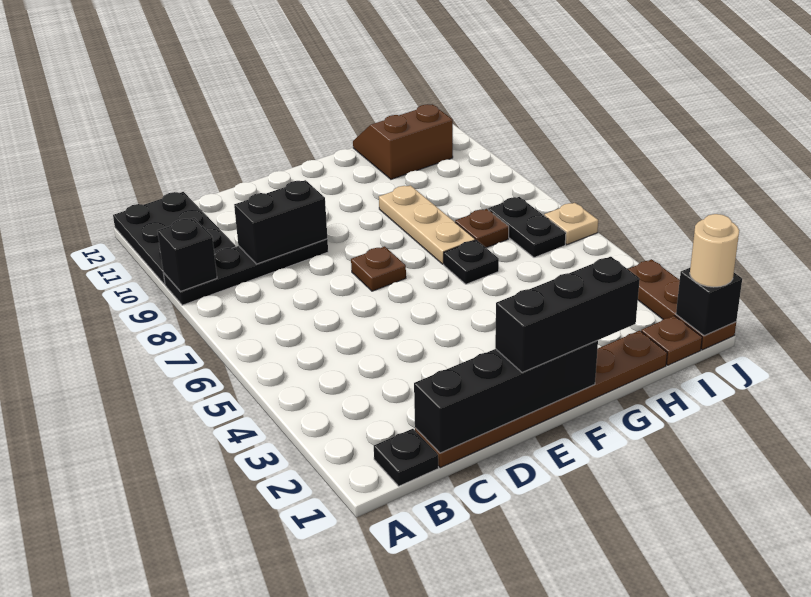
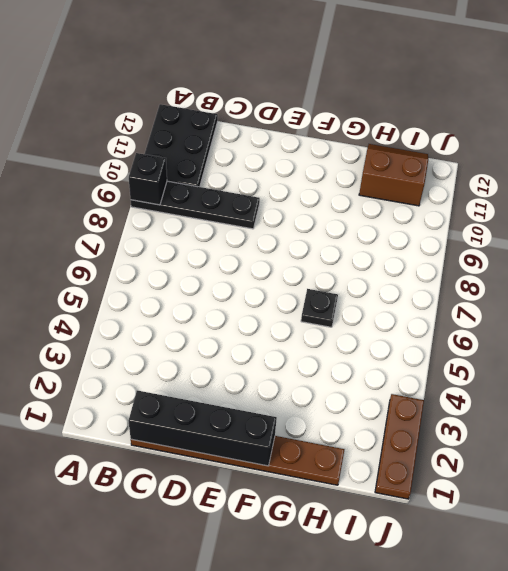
none -> black 1x1 plate [374,429,438,486]
none -> brown 1x1 plate [351,246,406,291]
none -> tan 1x3 plate [379,185,475,264]

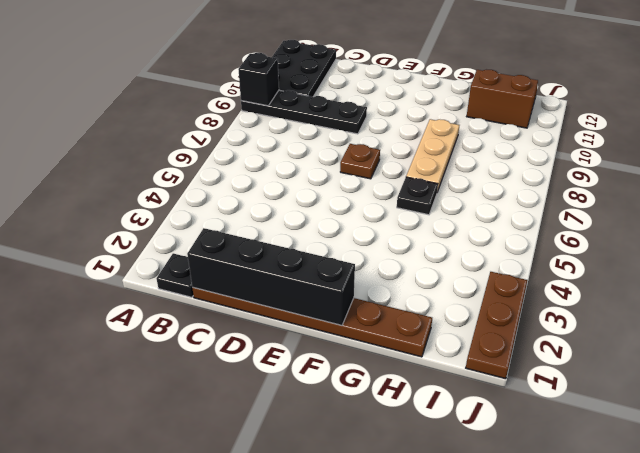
none -> brown 1x1 plate [455,209,509,248]
none -> brown 1x1 plate [641,316,702,365]
none -> black 1x2 plate [488,197,566,258]

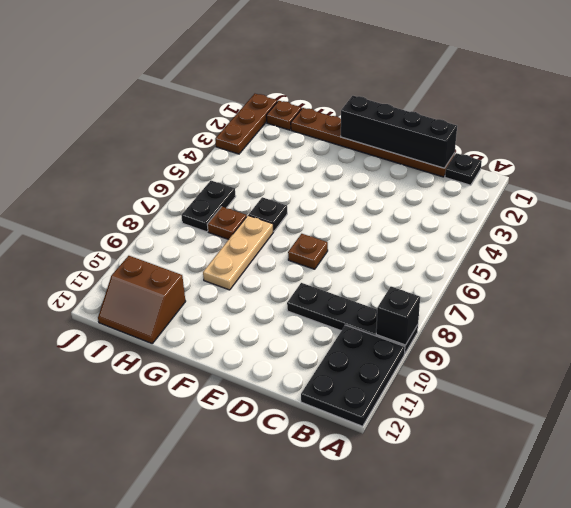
none -> tan 1x1 plate [544,203,598,245]
none -> black 1x2 brick [234,180,327,264]
none -> black 1x1 brick [676,268,742,336]

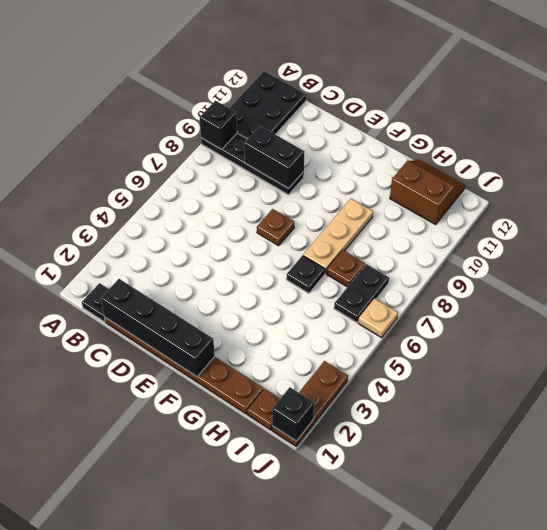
none -> black 1x3 brick [495,257,640,373]
none -> tan 1x1 round brick [690,214,739,287]

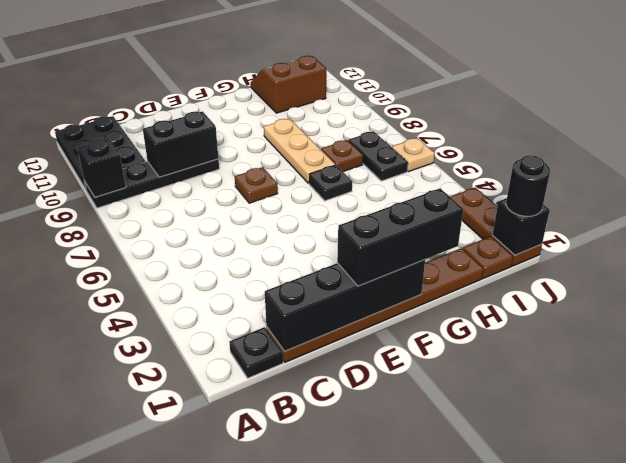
black 1x1 round brick [506,155,550,216] -> tan 1x1 round brick [690,214,739,287]

